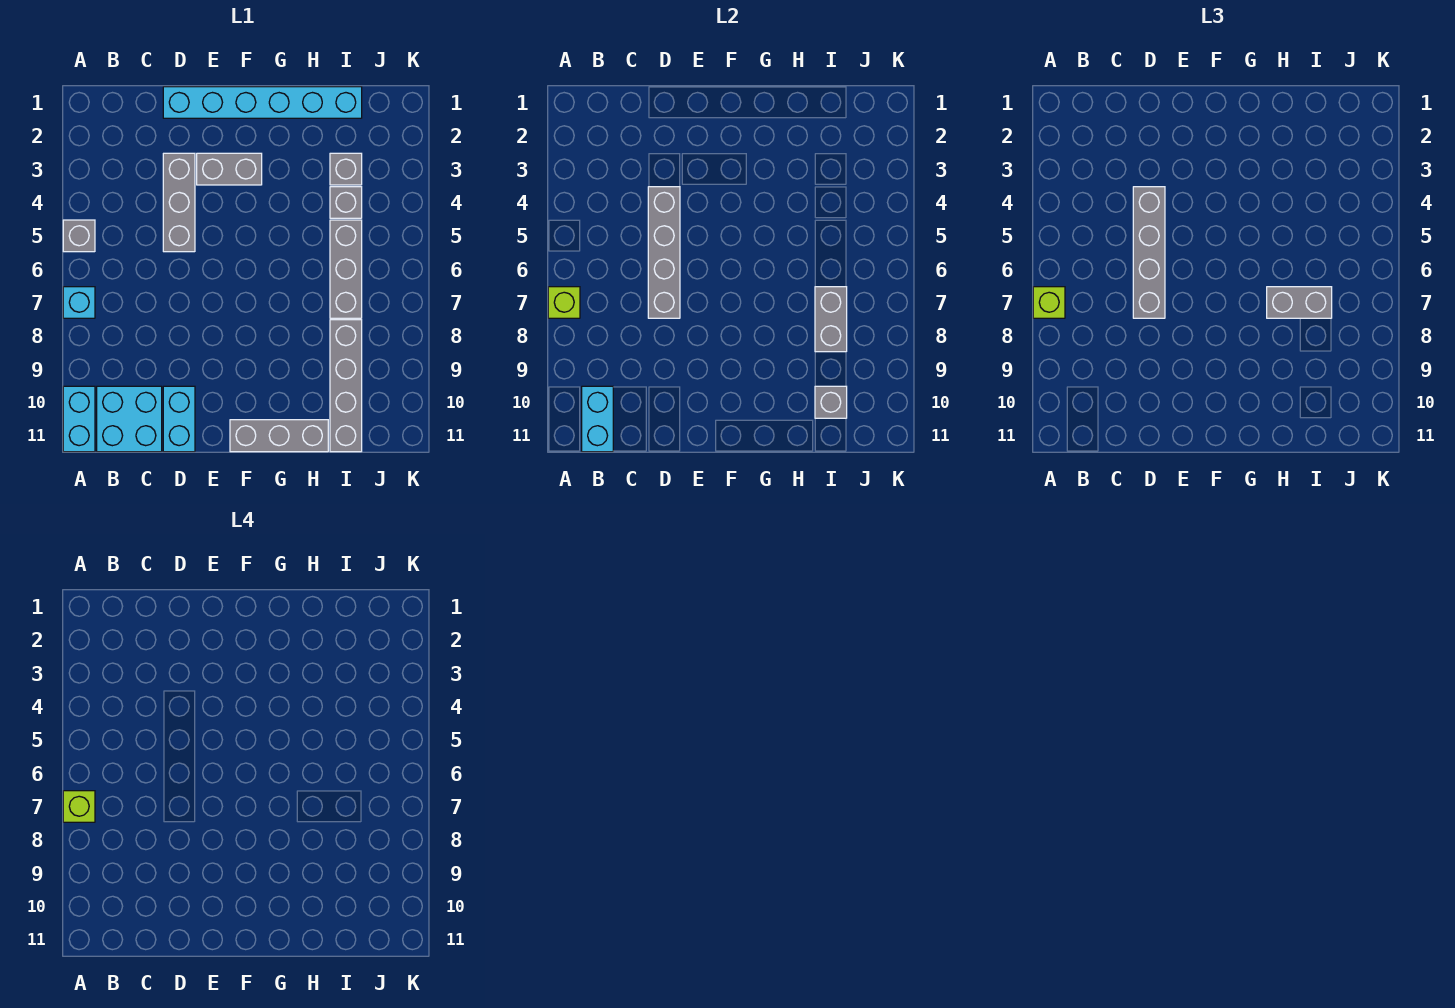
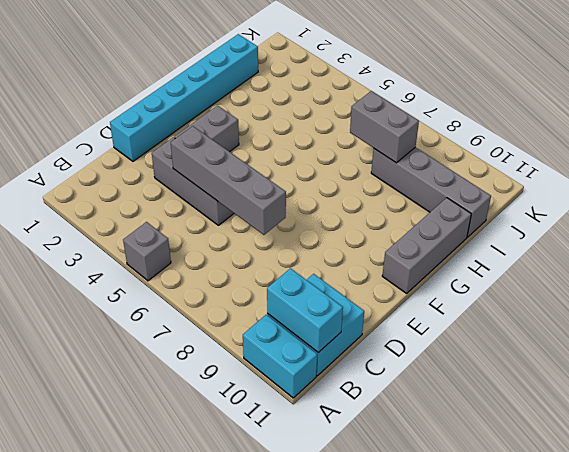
none -> cyan 1x1 brick [63,287,95,318]
none -> cyan 1x2 brick [163,386,195,452]
none -> grey 1x1 brick [330,153,362,185]

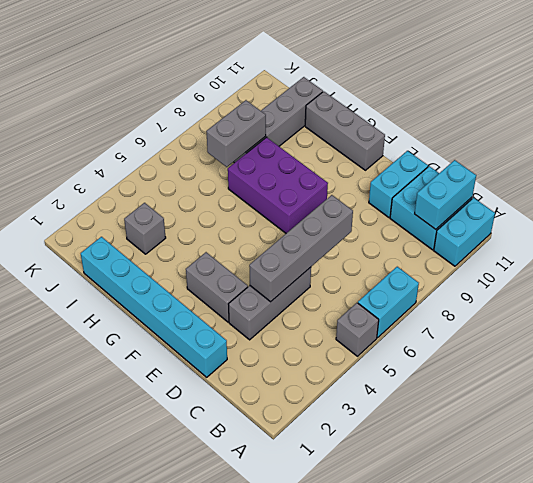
cyan 1x2 brick [358,267,419,338] -> cyan 1x1 brick [63,287,95,318]
purple 2x3 brick [228,137,328,233] -> none
none -> grey 1x1 brick [330,187,362,218]
none -> grey 1x3 brick [330,220,362,318]
none -> lime 1x1 brick [548,287,580,318]

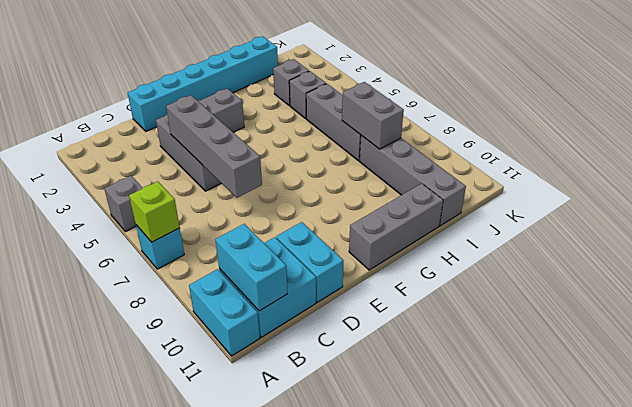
none -> grey 1x1 brick [815,386,847,418]
none -> lime 1x1 brick [1033,287,1065,318]
none -> grey 1x4 brick [1133,187,1165,318]

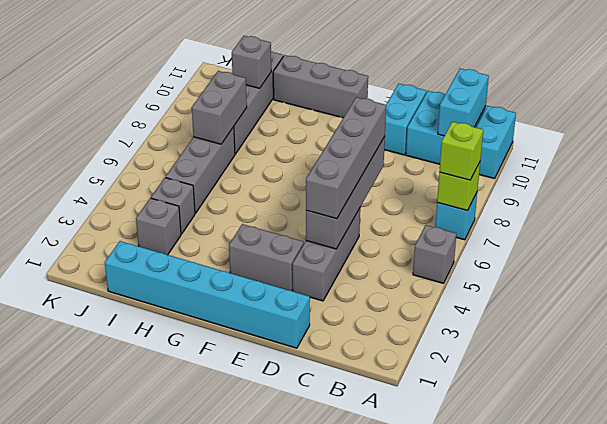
none -> grey 1x2 brick [1267,287,1332,318]
none -> lime 1x1 brick [63,791,95,822]

